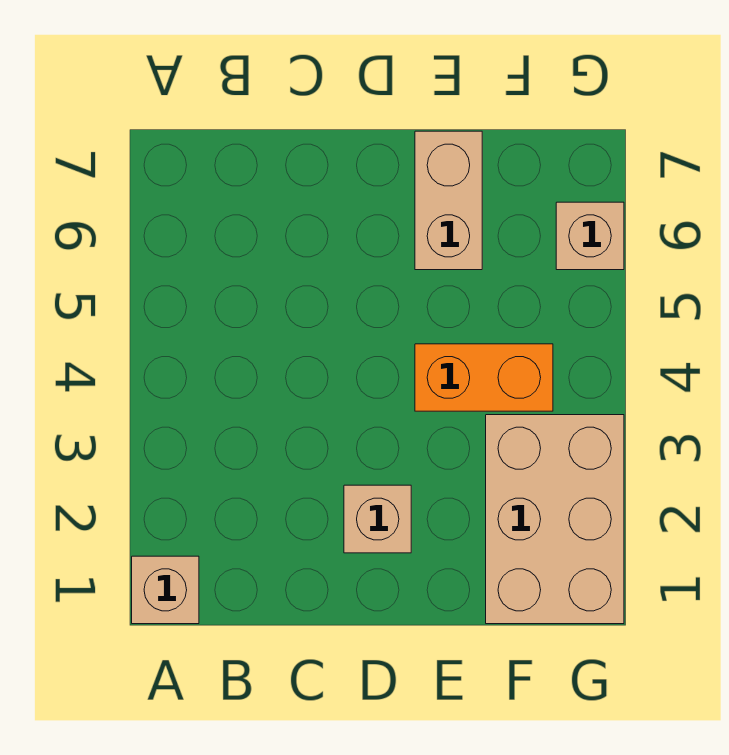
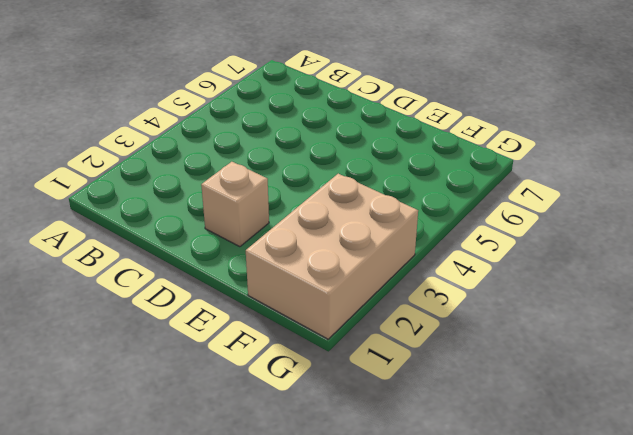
none -> tan 1x1 brick [132,556,199,624]
none -> orange 1x2 brick [415,344,553,411]

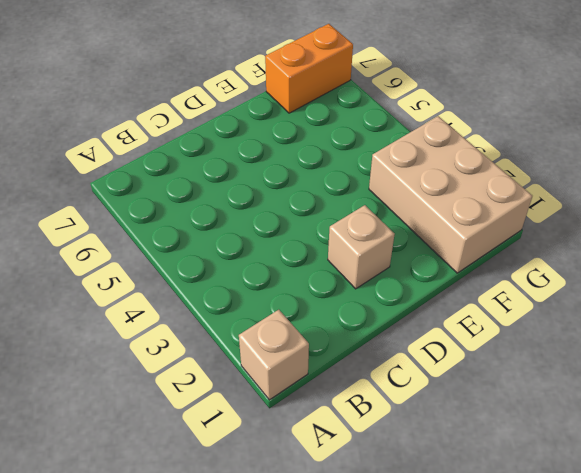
orange 1x2 brick [265,24,353,113] -> orange 1x2 brick moved to [415,344,553,411]
none -> tan 1x2 brick [415,131,482,270]
none -> tan 1x1 brick [556,202,624,270]

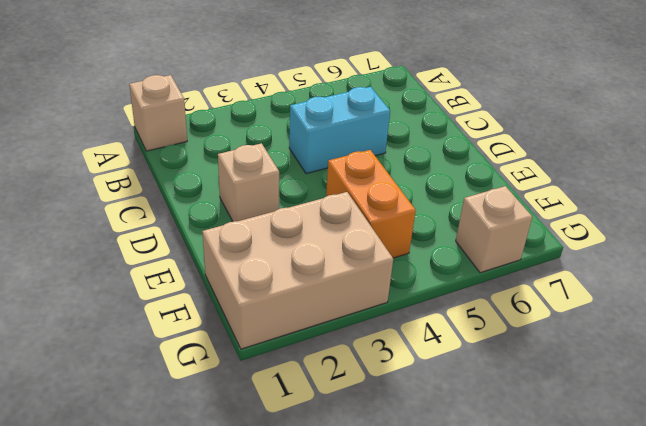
cyan 1x2 brick [289,87,390,174] -> none
none -> tan 1x2 brick [415,131,482,270]

